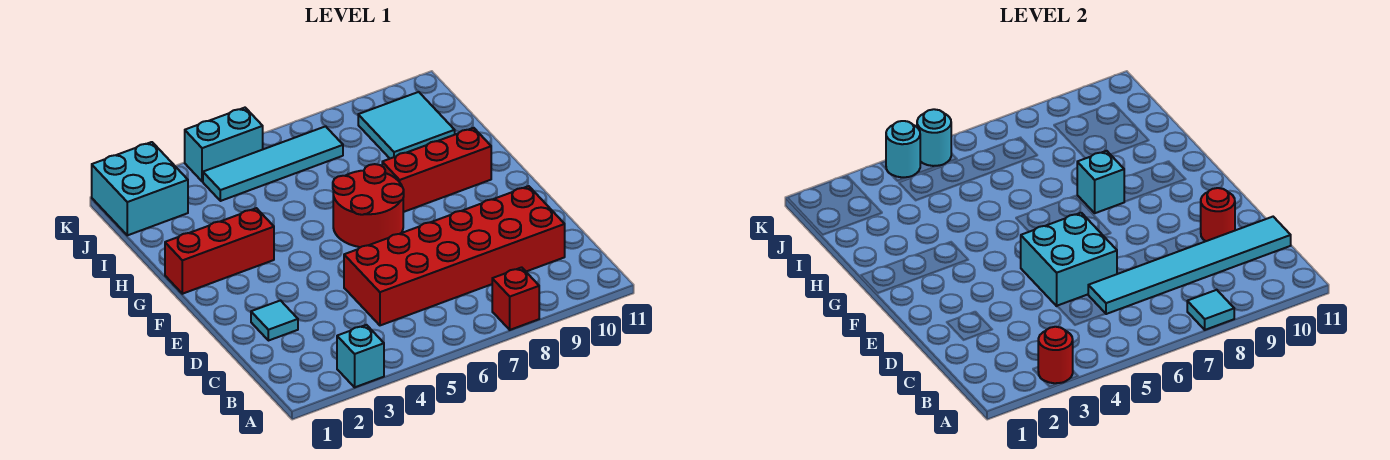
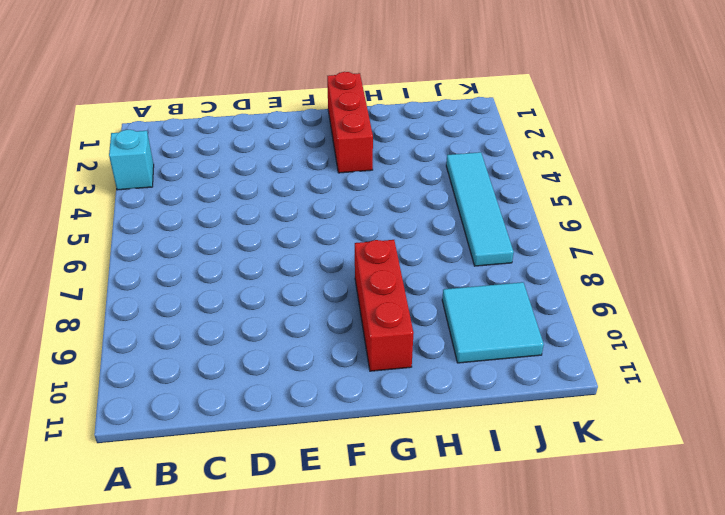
none -> red 1x1 brick [492,267,539,330]
none -> red 2x6 brick [344,186,565,325]
none -> cyan 1x1 tile [251,300,298,341]

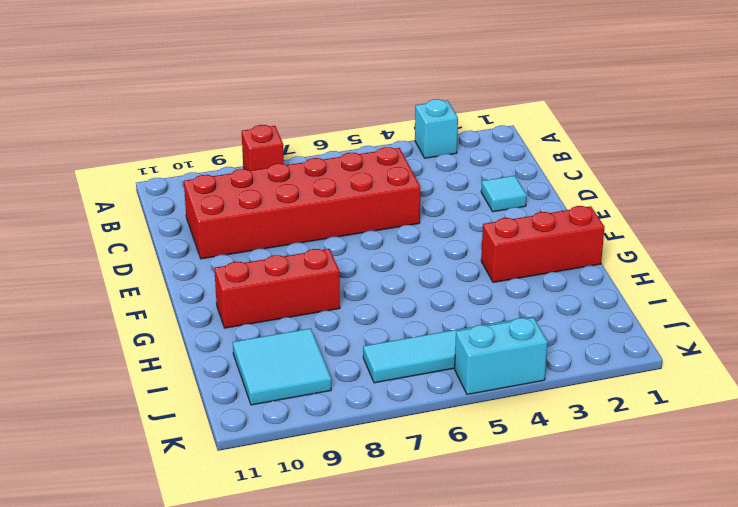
none -> red 2x2 round brick [333,164,404,247]
none -> cyan 2x2 brick [92,142,188,235]
none -> red 1x1 round brick [1038,327,1073,383]

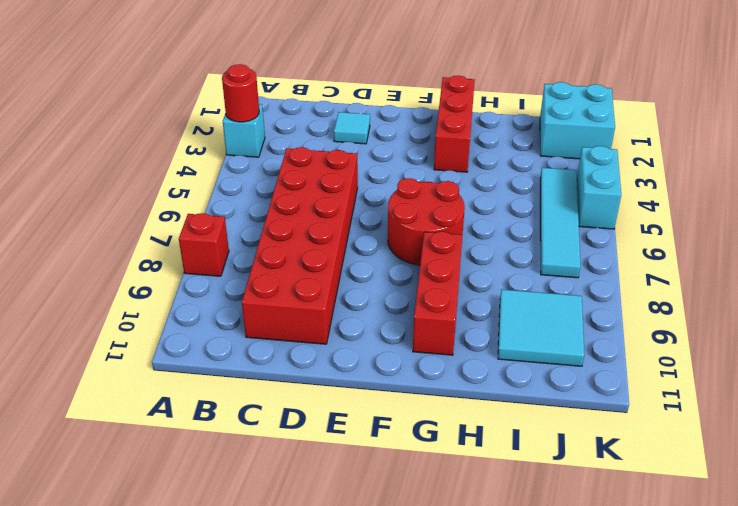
none -> cyan 1x1 tile [1187,290,1234,330]
none -> cyan 1x6 tile [1088,217,1291,314]
none -> cyan 2x2 brick [1021,213,1117,306]

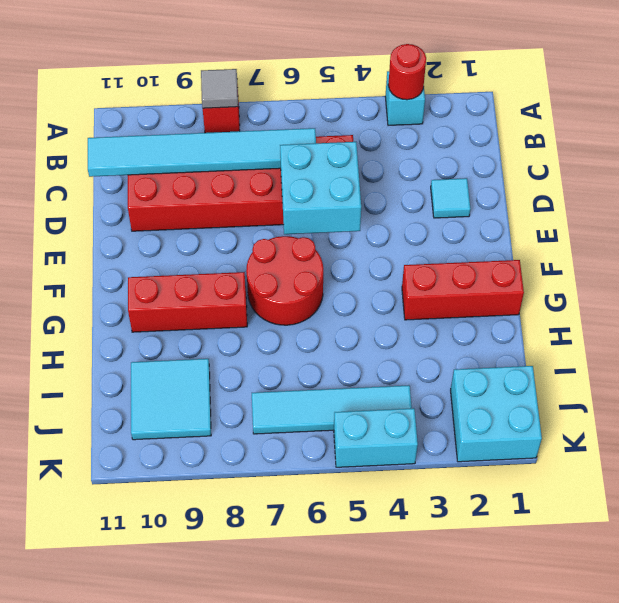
grey 1x1 tile [201,69,238,108] -> cyan 1x1 tile [1187,290,1234,330]
none -> red 1x1 round brick [1201,188,1235,241]
none -> cyan 1x1 brick [1077,151,1124,213]
none -> cyan 1x1 round brick [886,121,920,177]

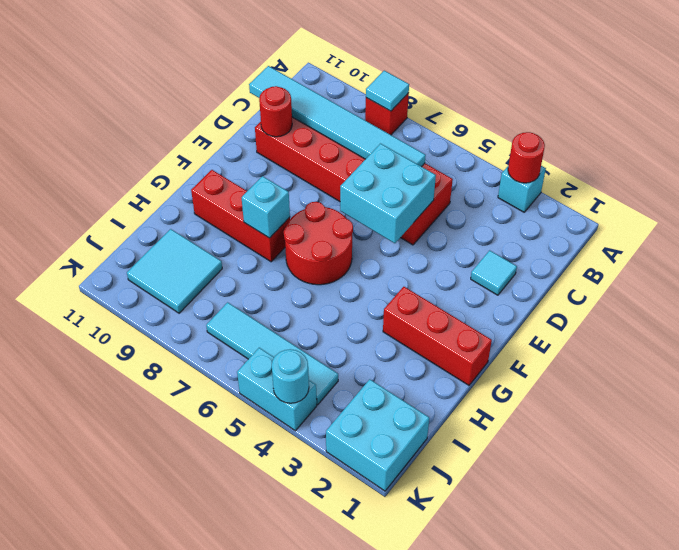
none -> cyan 1x1 round brick [917,109,951,166]

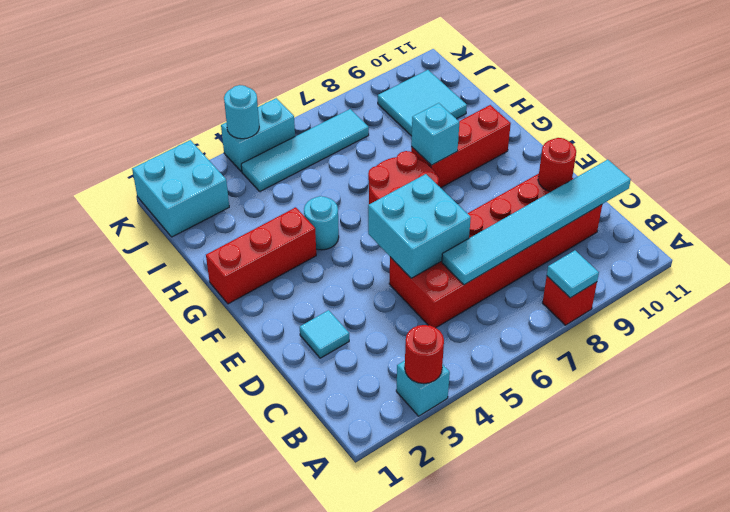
cyan 1x1 round brick [304,196,339,250] -> cyan 1x1 round brick moved to [917,109,951,166]

